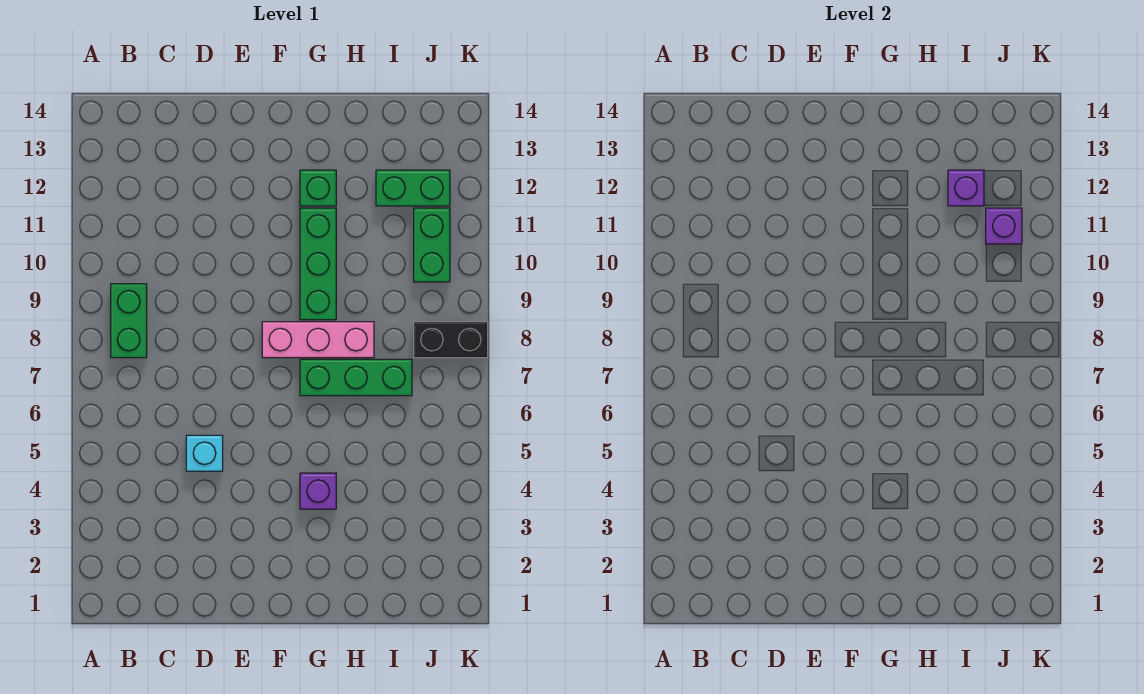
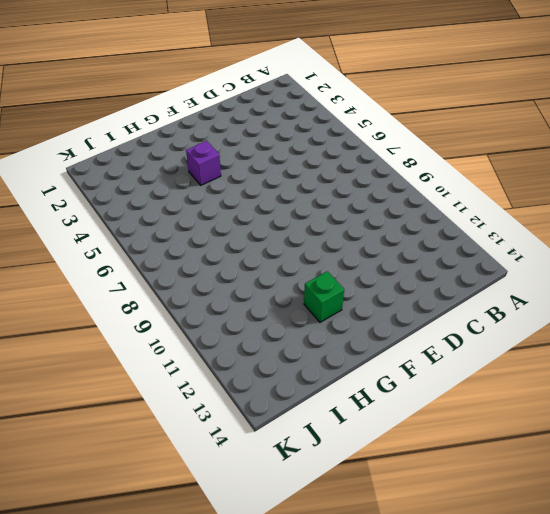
none -> green 1x2 brick [111,284,147,358]
none -> cyan 1x1 brick [186,435,223,471]
none -> pink 1x3 brick [262,322,374,358]

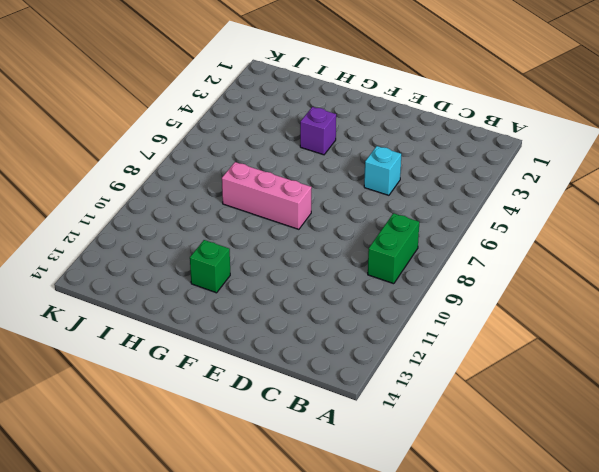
none -> green 1x3 brick [300,359,412,396]
none -> green 1x3 brick [300,208,336,320]
none -> green 1x2 brick [376,170,450,206]

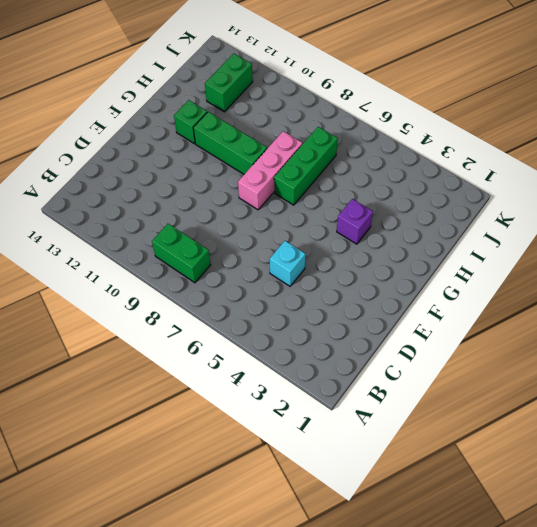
none -> black 1x2 brick [414,322,488,358]
none -> green 1x2 brick [414,208,450,282]
none -> purple 1x1 brick [948,170,984,206]

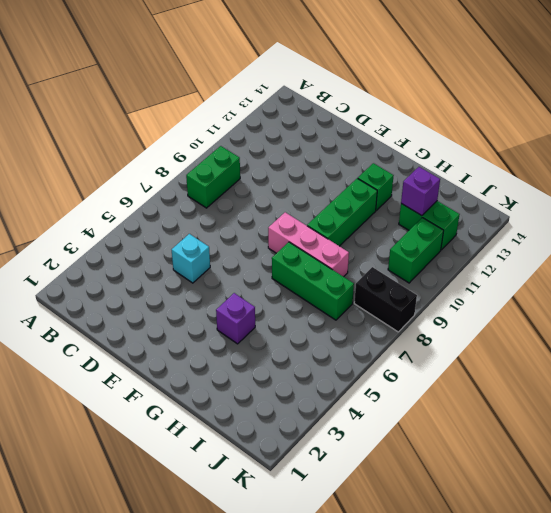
none -> purple 1x1 brick [986,208,1022,244]

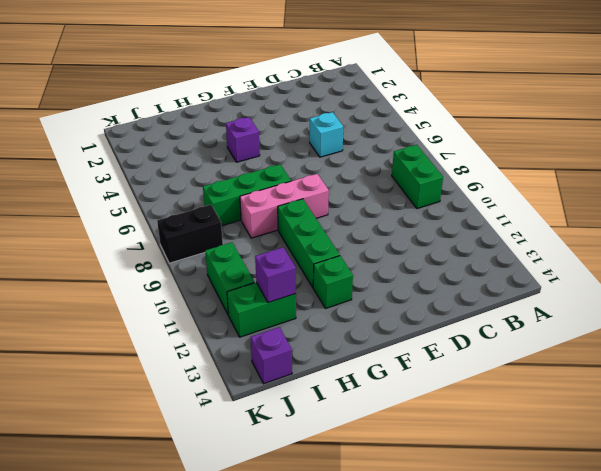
purple 1x1 brick [250,327,292,384] -> purple 1x1 brick moved to [986,208,1022,244]

